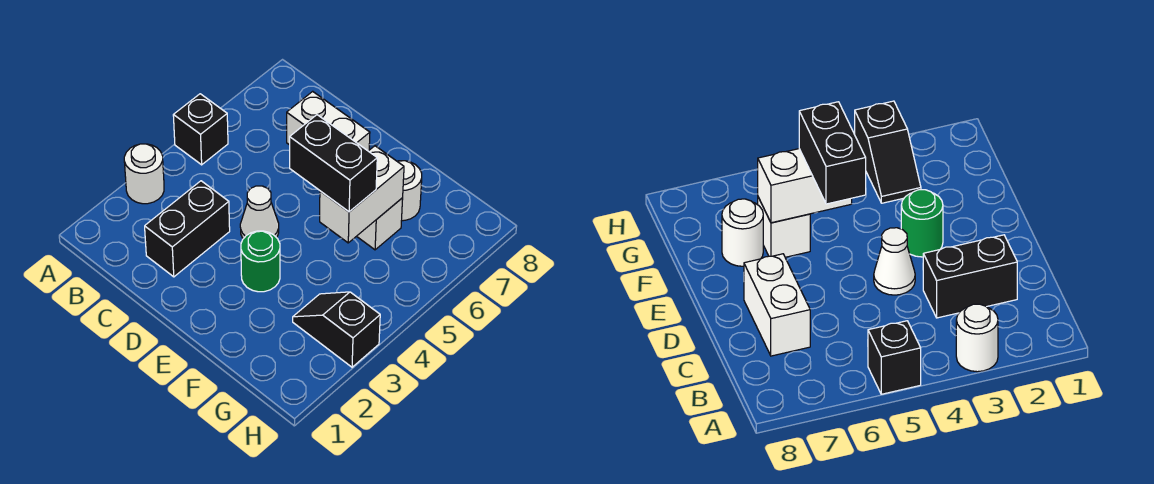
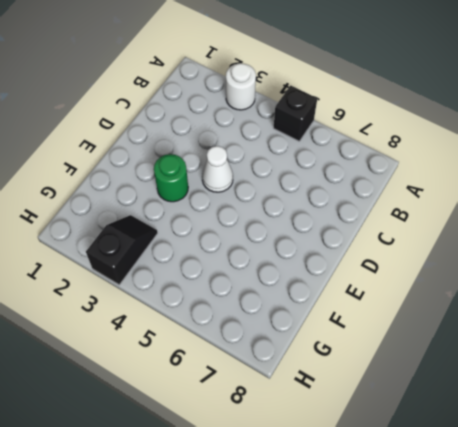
none -> black 1x2 brick [145,181,230,277]
none -> white 1x2 brick [287,91,370,151]

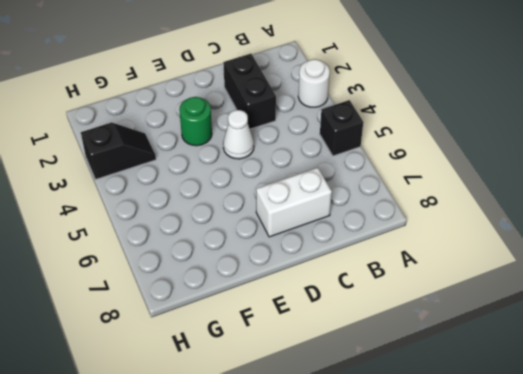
none -> white 1x1 brick [357,198,403,250]
none -> white 1x1 round brick [397,161,422,221]

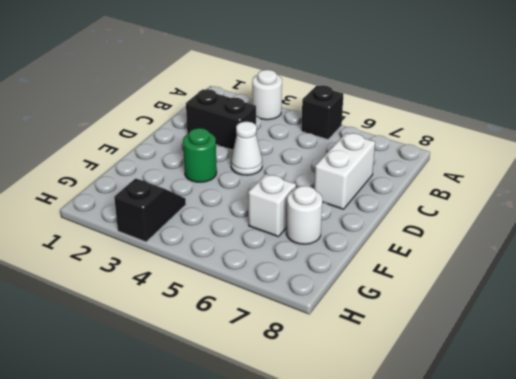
none -> white 1x2 brick [320,146,404,243]
none -> black 1x2 brick [290,115,377,212]

